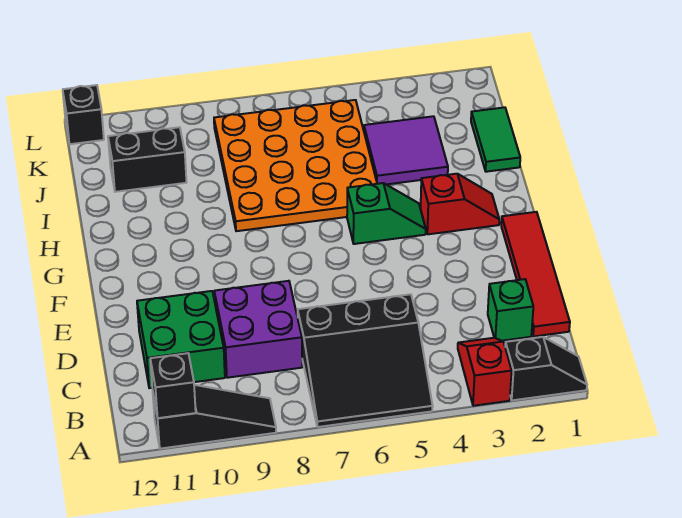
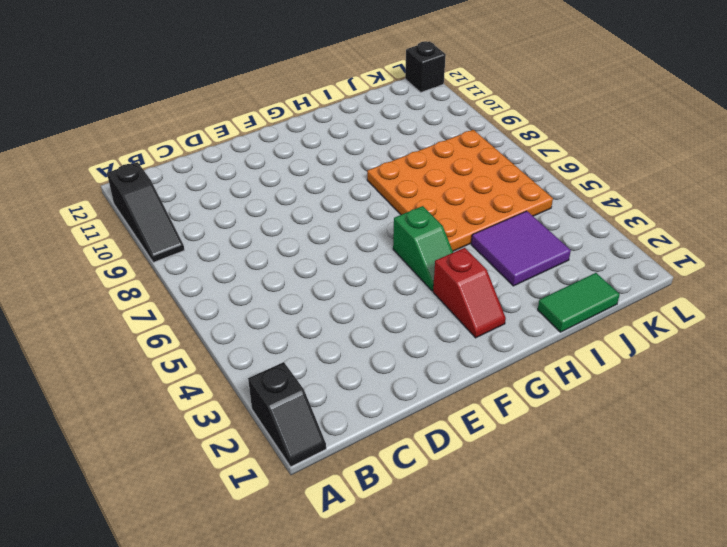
none -> red 1x2 slope [458,338,512,406]
none -> black 3x3 slope [298,294,433,427]
none -> red 1x4 tile [501,212,570,337]

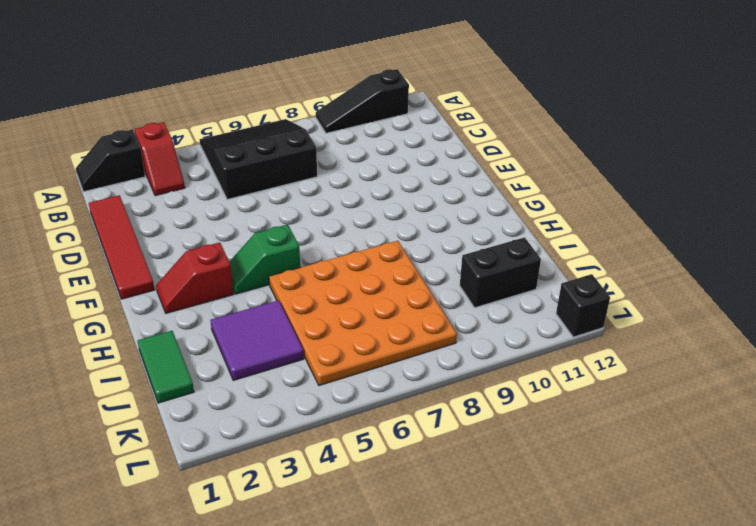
none -> green 1x1 brick [488,279,533,341]
none -> purple 2x2 brick [214,281,302,378]
none -> green 2x2 brick [137,291,225,388]

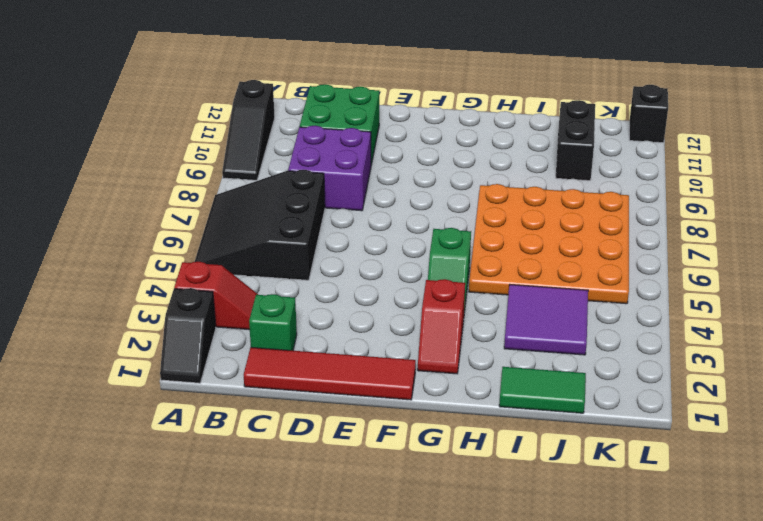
none -> black 1x1 brick [150,353,196,418]

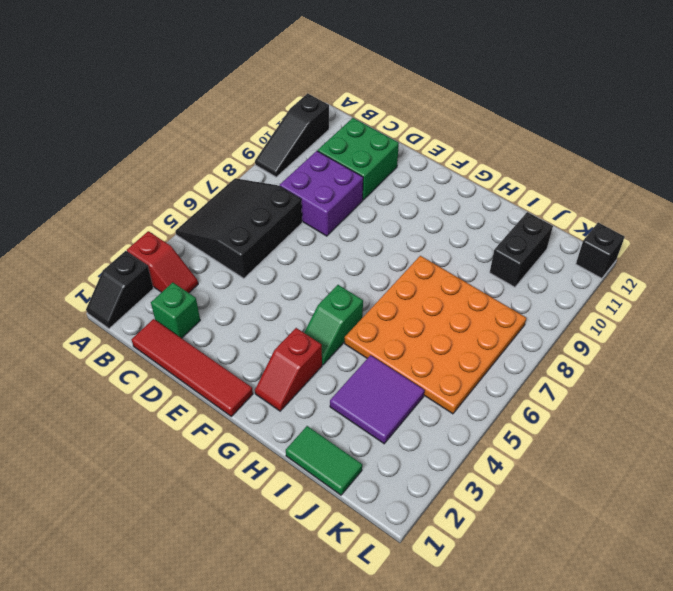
none -> black 1x1 brick [150,353,196,418]

